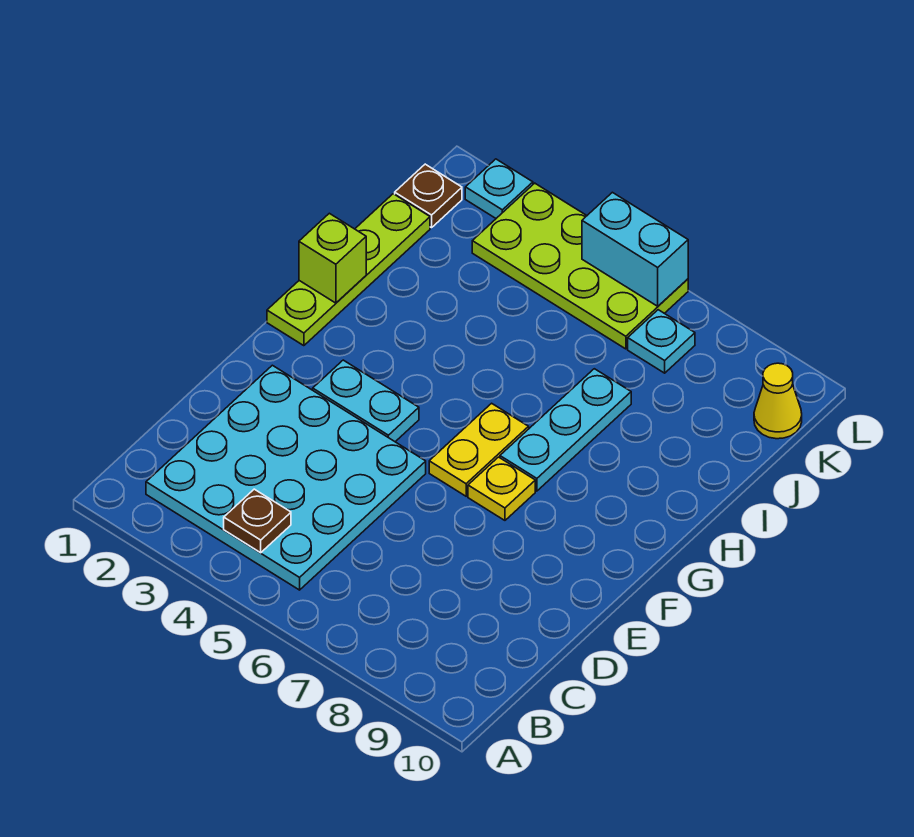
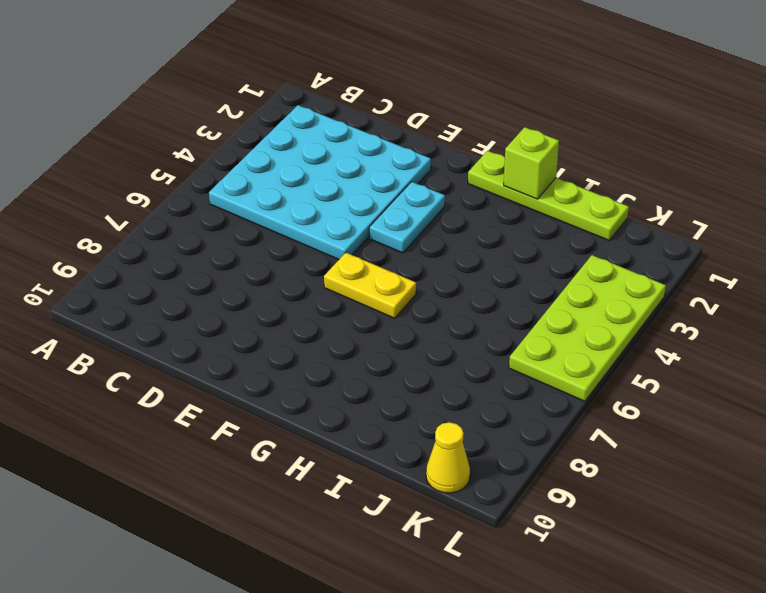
none -> yellow 1x1 plate [468,457,535,520]
none -> cyan 1x3 plate [500,369,631,491]
none -> brown 1x1 plate [395,164,462,228]

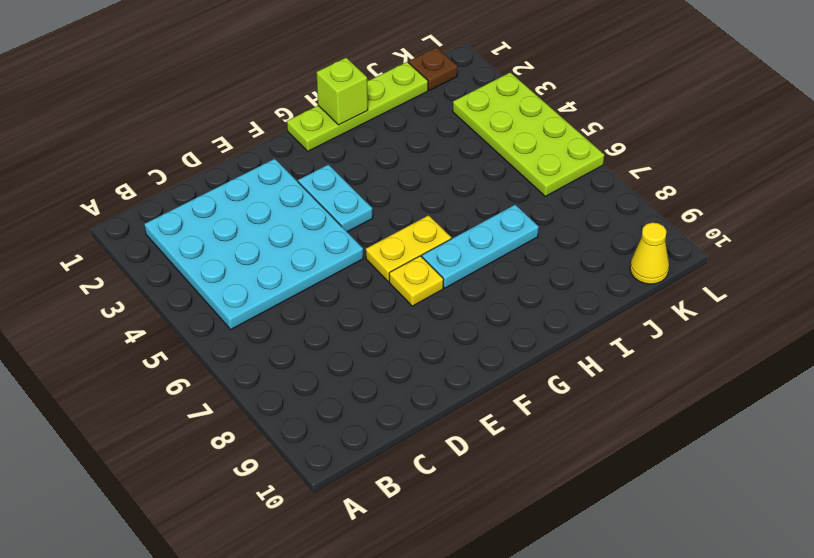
none -> cyan 1x1 plate [628,310,695,373]
none -> cyan 1x1 plate [465,159,533,218]
none -> brown 1x1 plate [224,489,291,553]

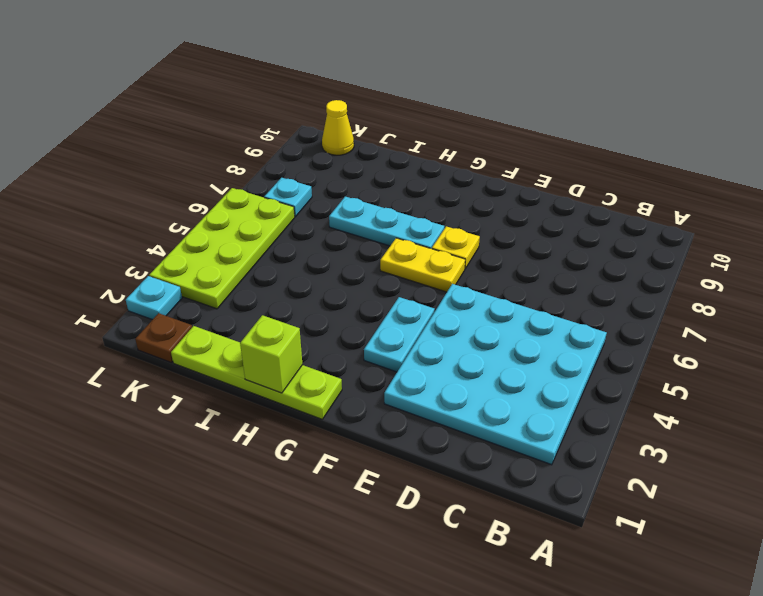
none -> brown 1x1 plate [224,489,291,553]
none -> cyan 1x2 brick [582,192,688,306]

